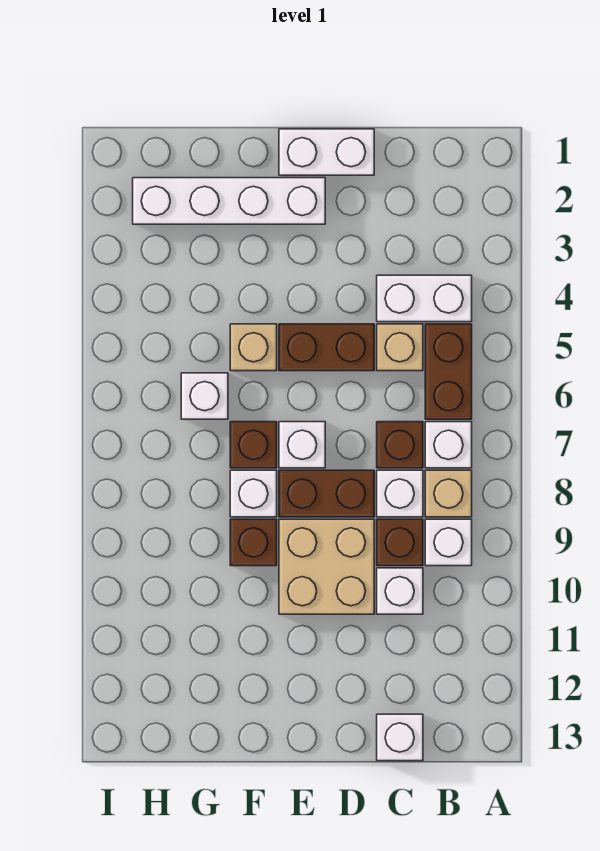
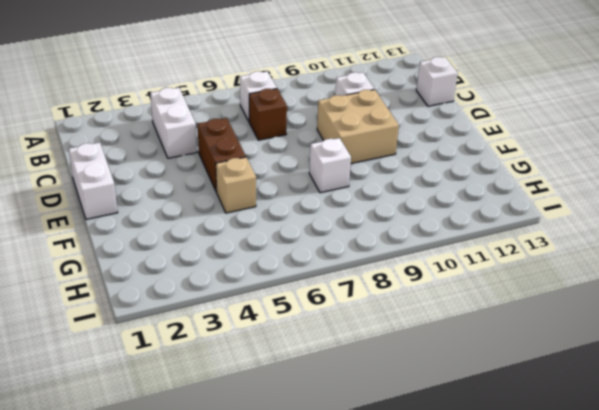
none -> brown 1x2 brick [425,324,472,419]
none -> tan 1x1 brick [425,470,472,517]
none -> white 1x1 brick [425,519,472,566]

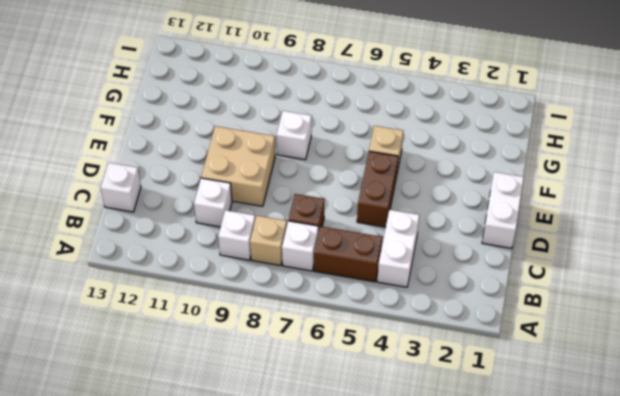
none -> tan 1x1 brick [377,324,423,371]
none -> white 1x1 brick [377,470,423,517]
none -> brown 1x1 brick [377,519,423,566]

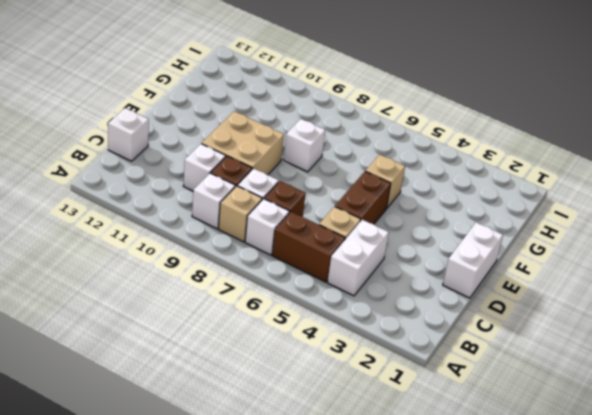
none -> brown 1x2 brick [279,470,374,517]
none -> white 1x4 brick [133,178,325,224]
none -> white 1x1 brick [279,422,325,468]

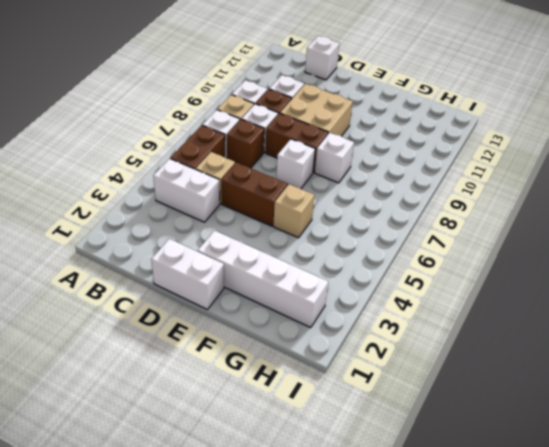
none -> brown 1x1 brick [230,422,277,468]
none -> brown 1x1 brick [230,519,277,566]
none -> white 1x1 brick [181,373,228,419]

